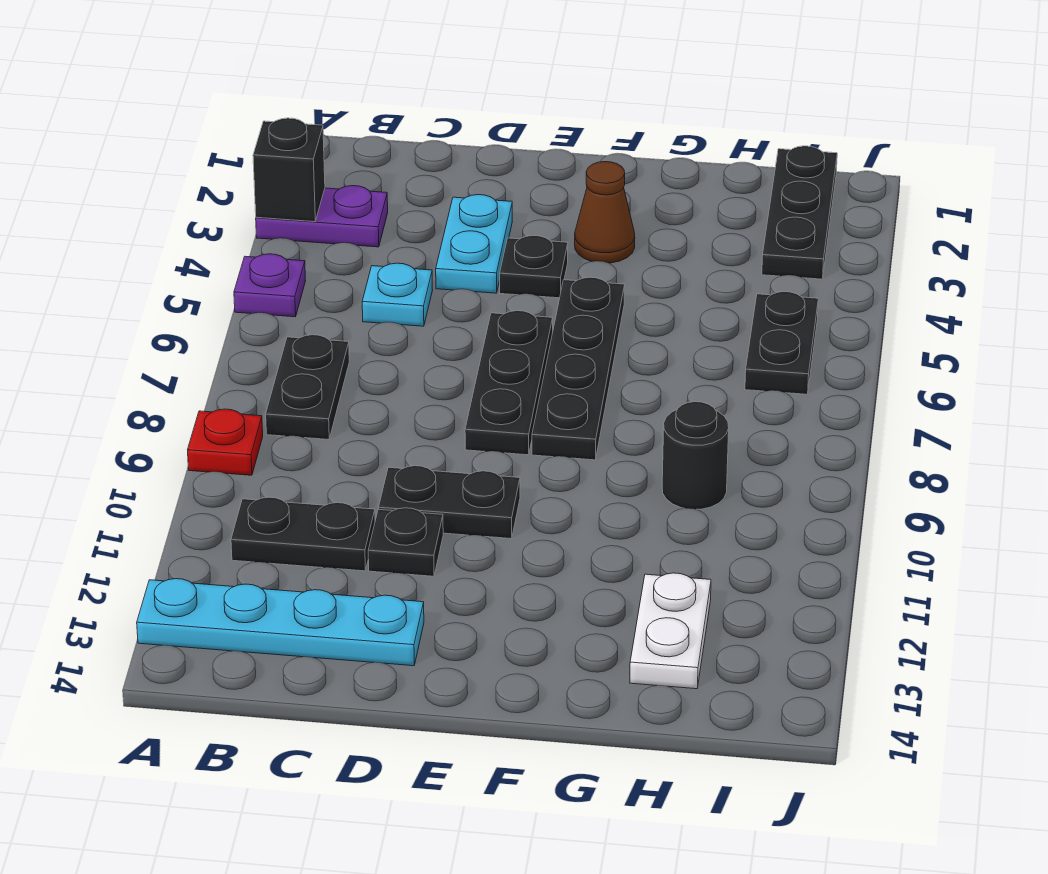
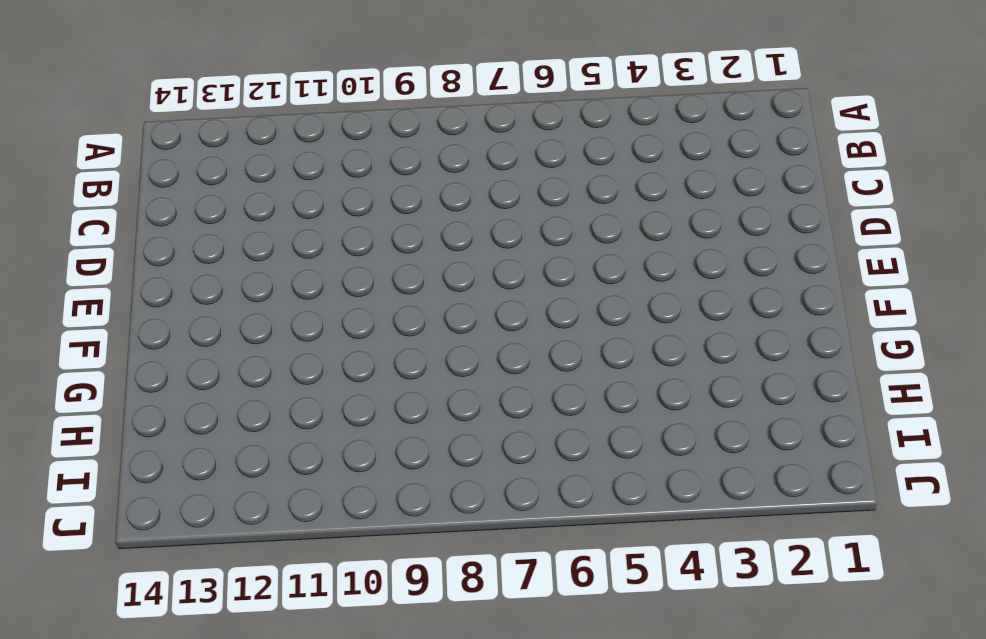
none -> purple 1x2 plate [256,186,388,247]
none -> purple 1x1 plate [234,254,306,317]
none -> red 1x1 plate [188,409,263,475]

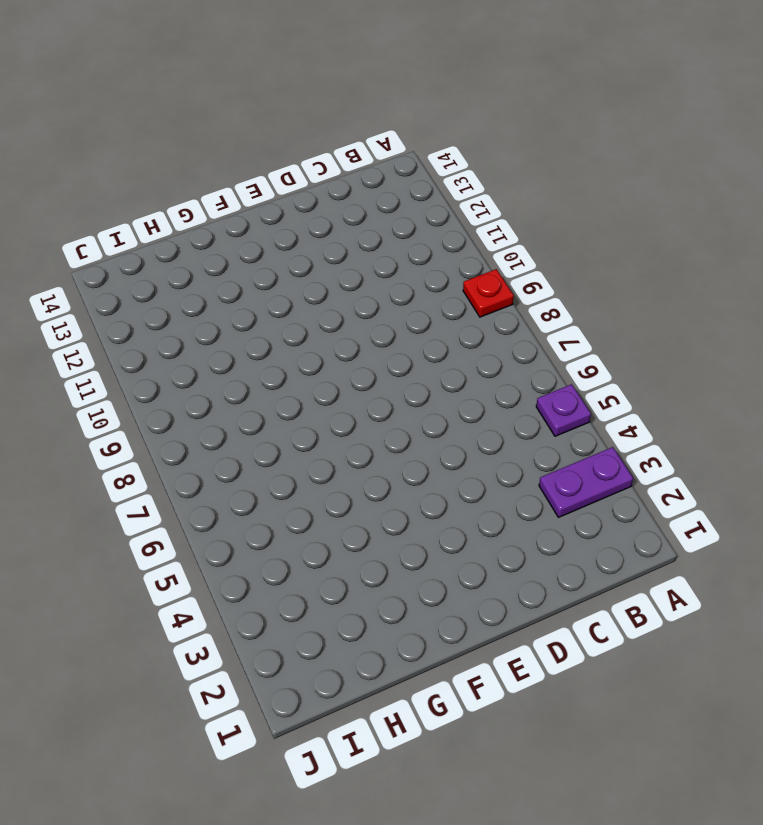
none -> cyan 1x4 plate [137,579,424,666]
none -> black 1x2 plate [266,335,349,440]
none -> black 1x2 plate [231,497,375,571]

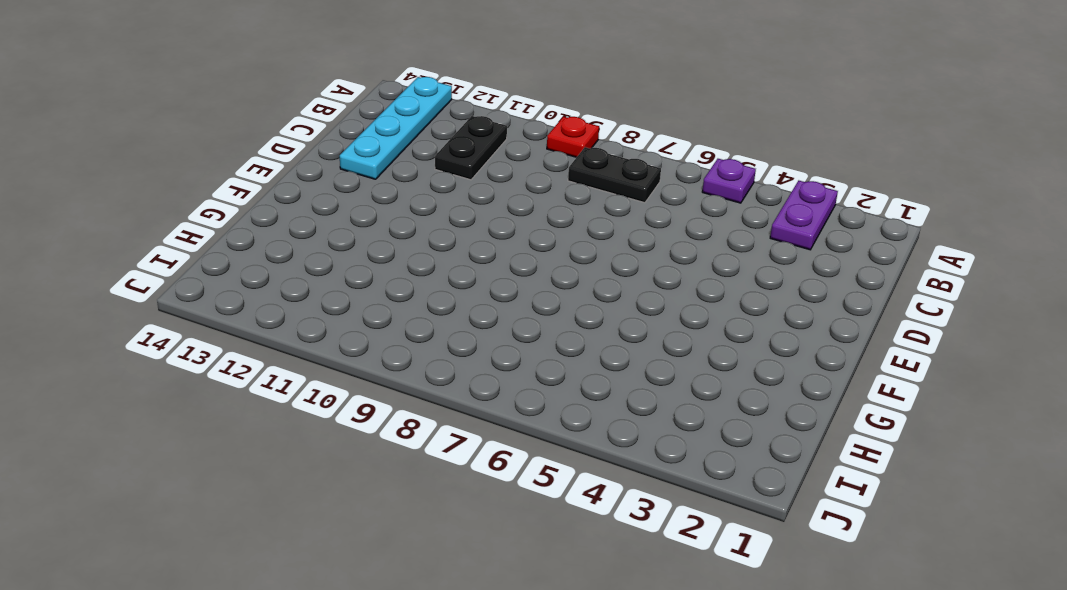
none -> cyan 1x1 plate [362,263,433,326]
none -> cyan 1x2 plate [436,195,512,293]
none -> black 1x2 plate [379,466,520,539]

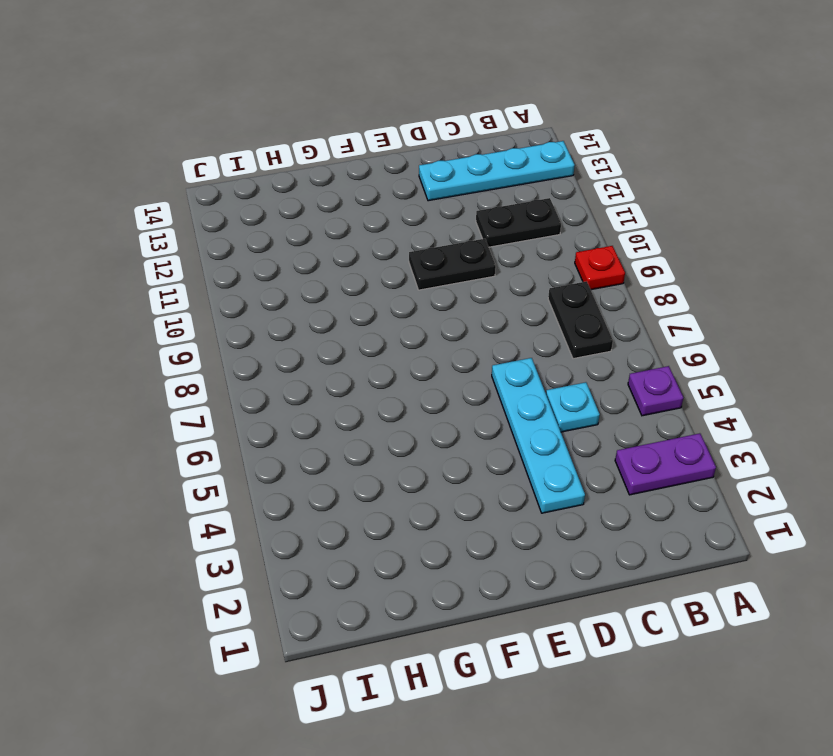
cyan 1x4 plate [492,358,585,513] -> cyan 1x2 plate [436,195,512,293]
none -> black 1x1 plate [368,508,443,576]
none -> black 1x1 plate [500,236,568,298]
none -> black 1x3 plate [465,311,553,455]

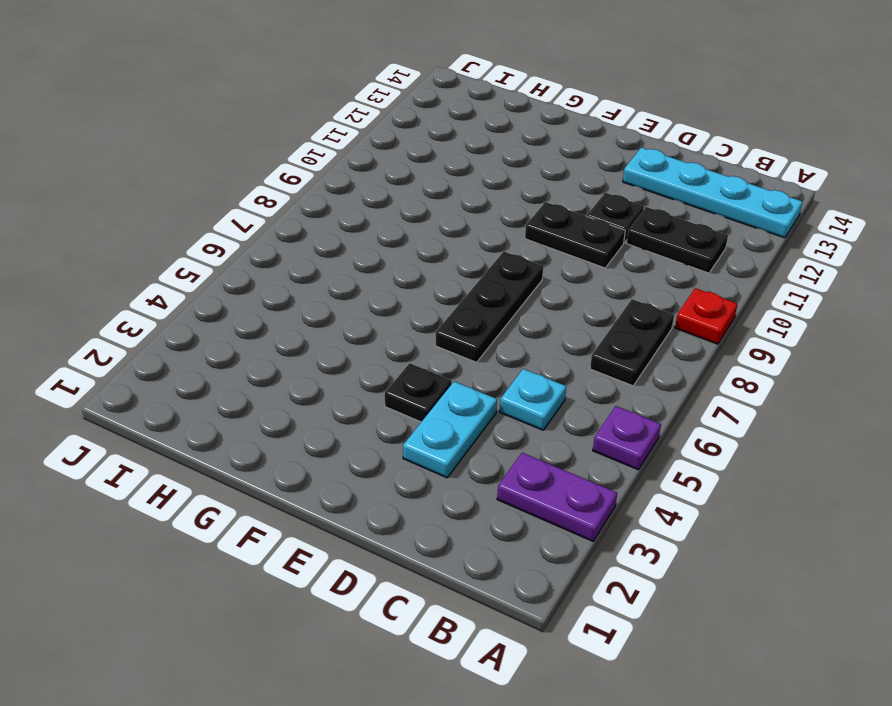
none -> brown 1x1 cone [575,162,635,263]
none -> black 1x4 plate [532,277,625,460]
none -> black 1x1 round brick [662,402,729,509]

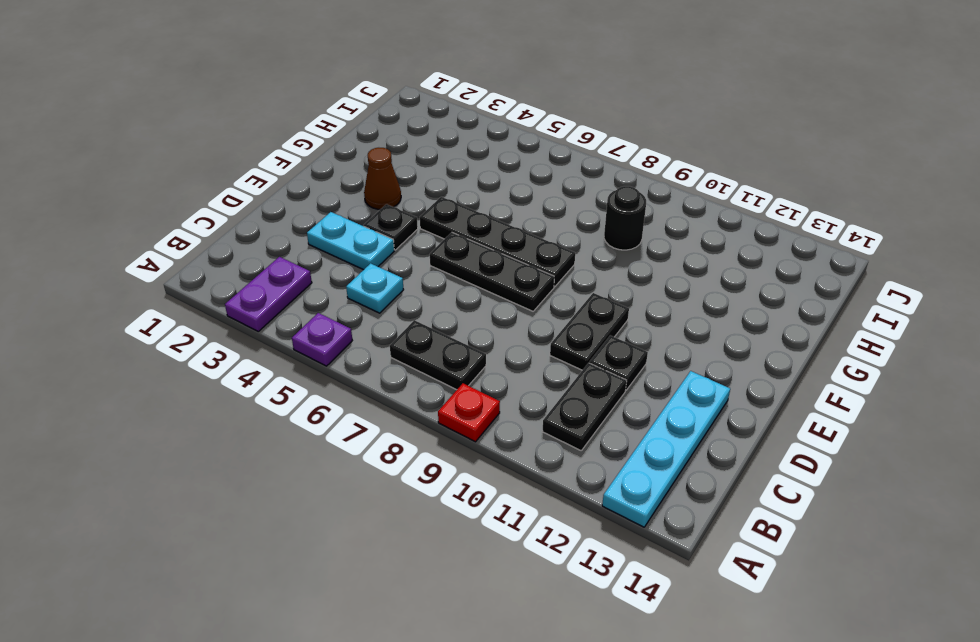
none -> white 1x2 plate [630,573,711,689]
none -> black 1x3 plate [762,146,837,279]
none -> black 1x2 plate [745,292,818,394]

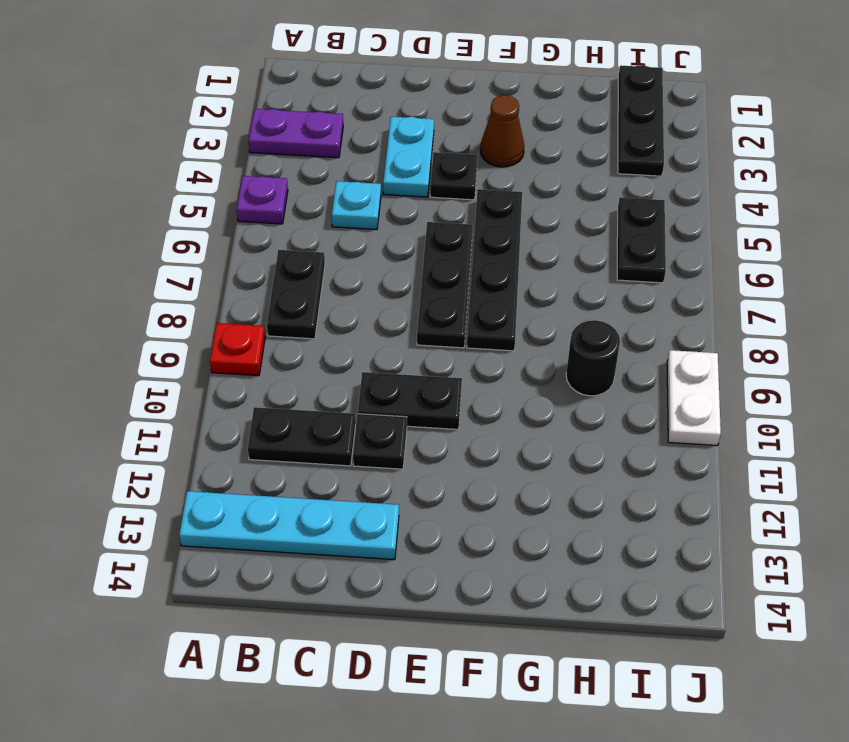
white 1x2 plate [667,350,721,446] -> white 1x2 plate moved to [630,573,711,689]
none -> black 1x1 brick [253,118,325,222]

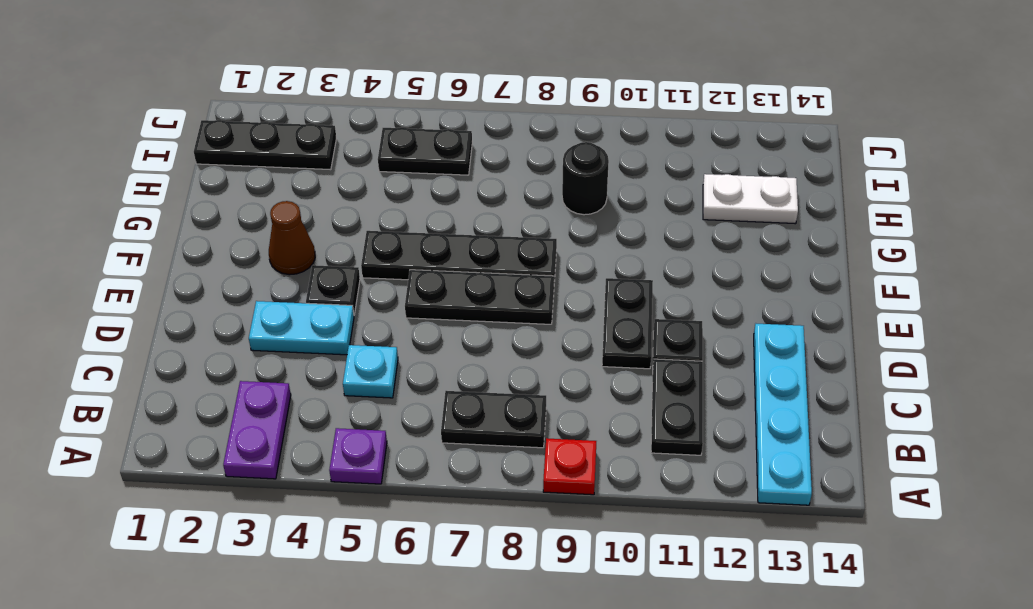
none -> black 1x1 brick [253,118,325,222]

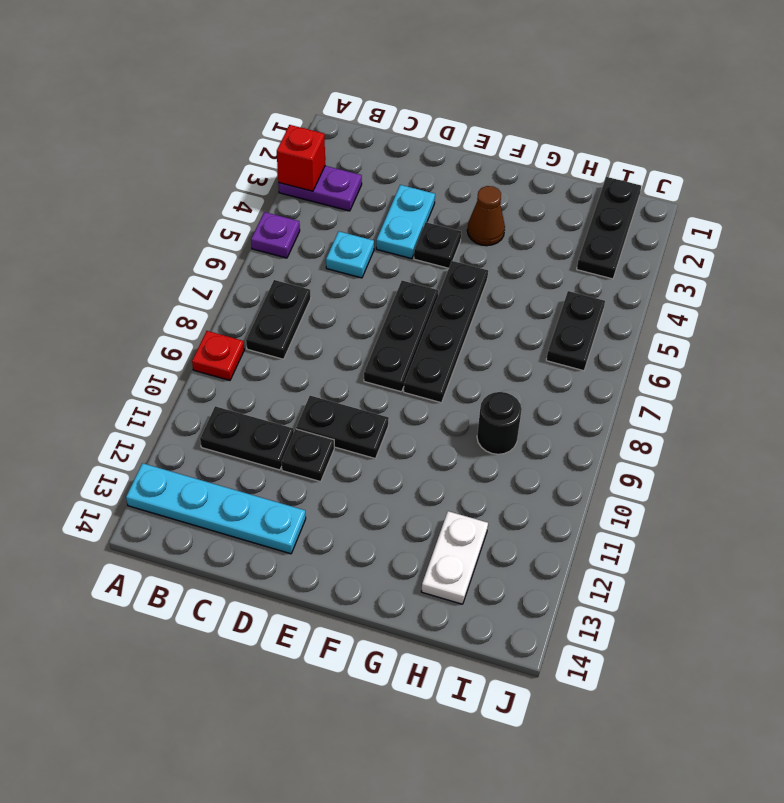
red 1x1 brick [277,125,325,191] -> black 1x1 brick [253,118,325,222]

